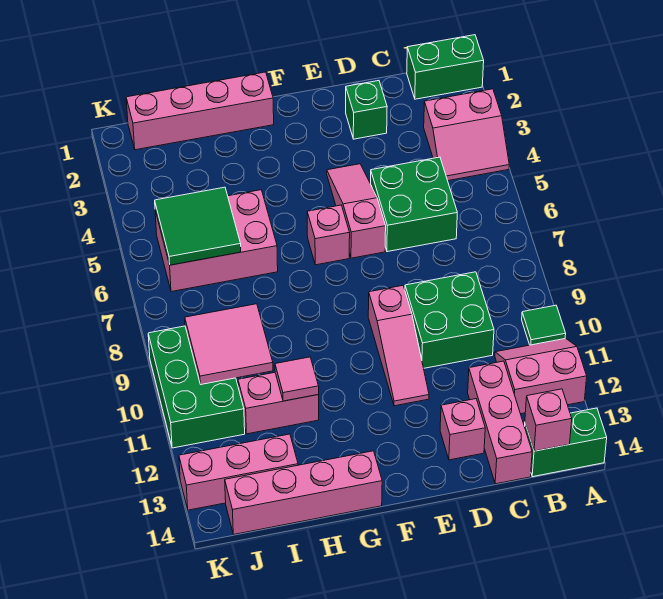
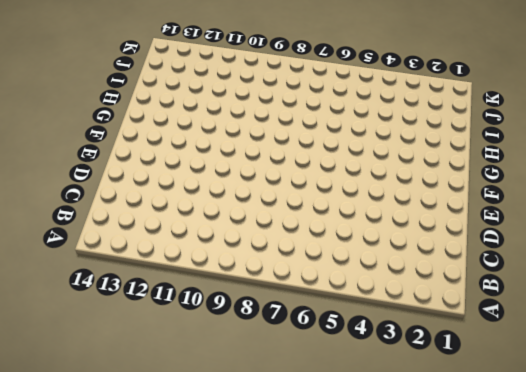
none -> green 1x2 brick [407,35,484,99]
none -> pink 2x2 slope [424,89,509,181]
none -> green 1x1 tile [522,305,566,345]

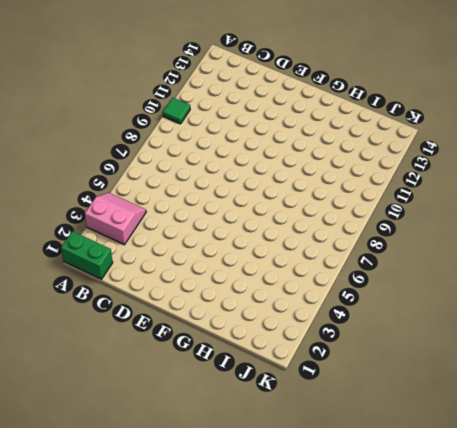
none -> pink 2x2 slope [495,338,587,414]
none -> green 1x2 brick [524,408,607,477]
none -> green 2x2 brick [371,157,457,252]

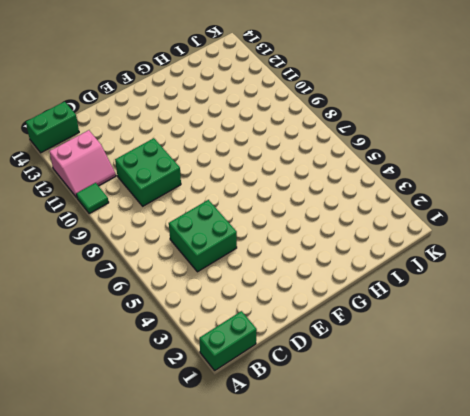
none -> pink 2x2 slope [424,89,509,181]
none -> pink 1x3 brick [468,361,532,484]
none -> green 1x1 brick [346,81,387,139]

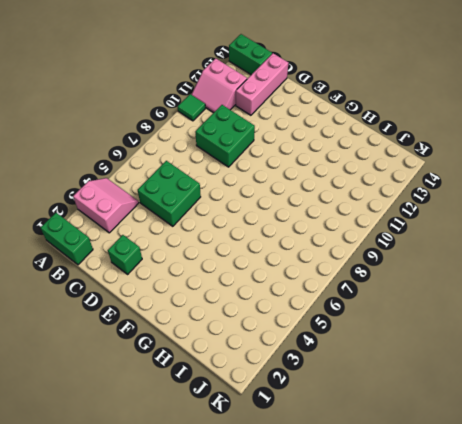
none -> pink 1x1 brick [440,399,485,460]
none -> pink 1x3 slope [327,164,386,258]
none -> pink 1x3 slope [368,286,429,406]

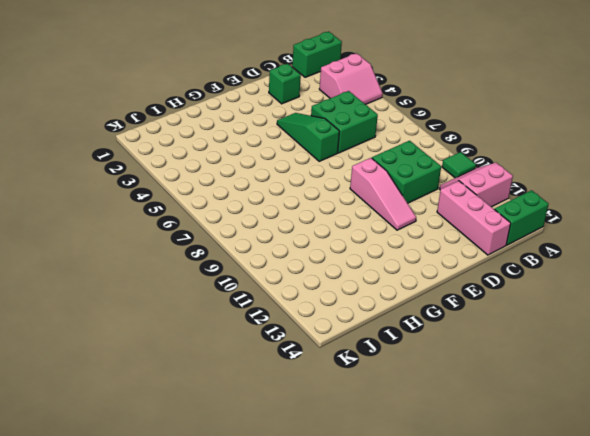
green 1x3 slope [277,113,339,161] -> pink 1x3 slope [327,164,386,258]
none -> pink 1x1 brick [440,399,485,460]
none -> pink 1x1 brick [307,205,350,265]
none -> pink 1x4 brick [126,72,274,150]

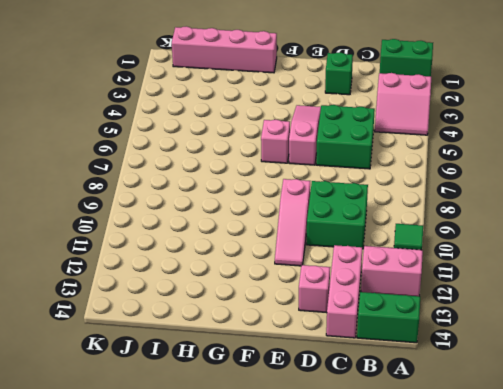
none -> pink 1x4 brick [225,451,382,534]
none -> pink 2x3 brick [155,190,278,292]
none -> pink 1x2 brick [238,372,319,434]

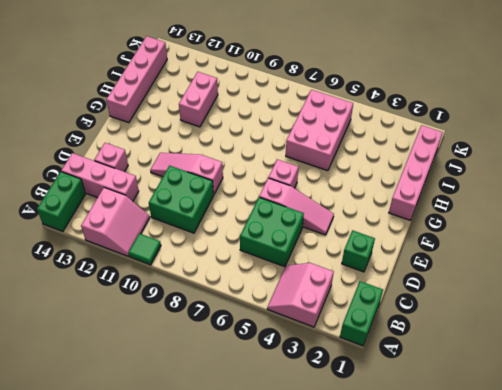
none -> pink 1x3 brick [179,434,298,510]
none -> green 2x3 brick [148,326,245,448]
none -> pink 1x1 brick [525,389,572,451]

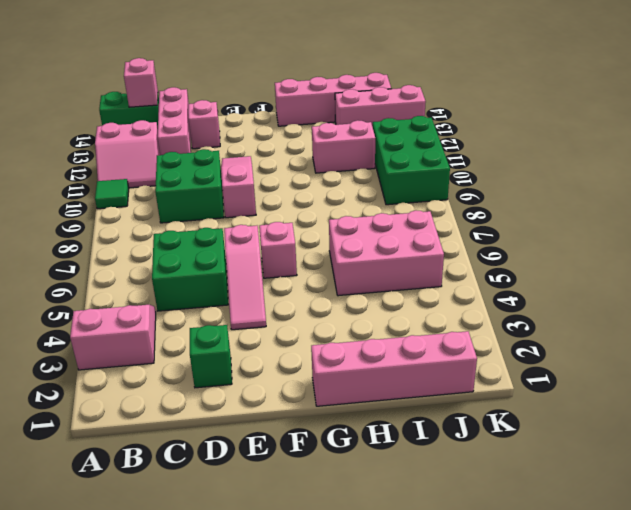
none -> green 1x2 brick [407,35,484,99]
none -> pink 1x1 tile [275,357,319,401]
none -> green 2x2 tile [155,187,241,265]

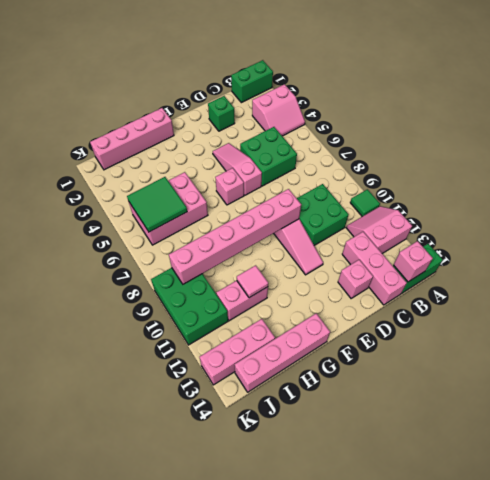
pink 1x6 brick [169,189,301,284] -> pink 2x2 tile [185,304,273,384]

